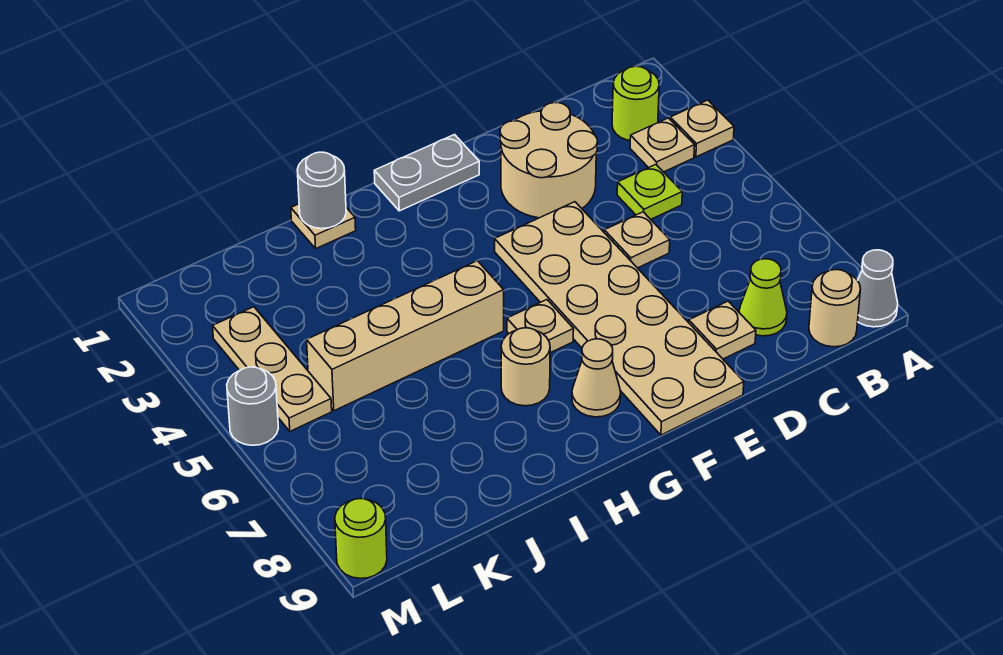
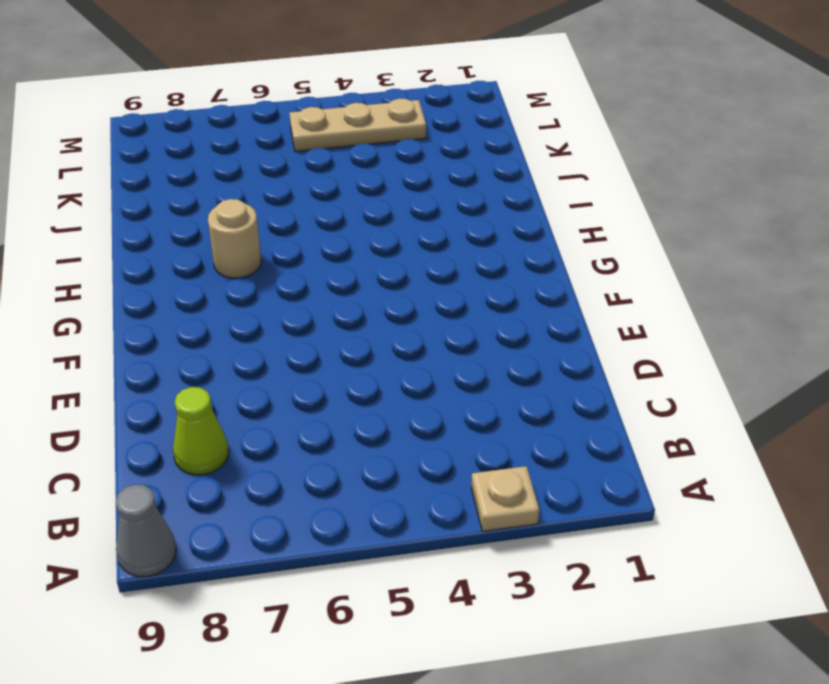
none -> lime 1x1 round brick [612,66,659,140]
none -> tan 1x1 plate [630,118,695,172]
none -> tan 1x1 round brick [809,270,861,347]

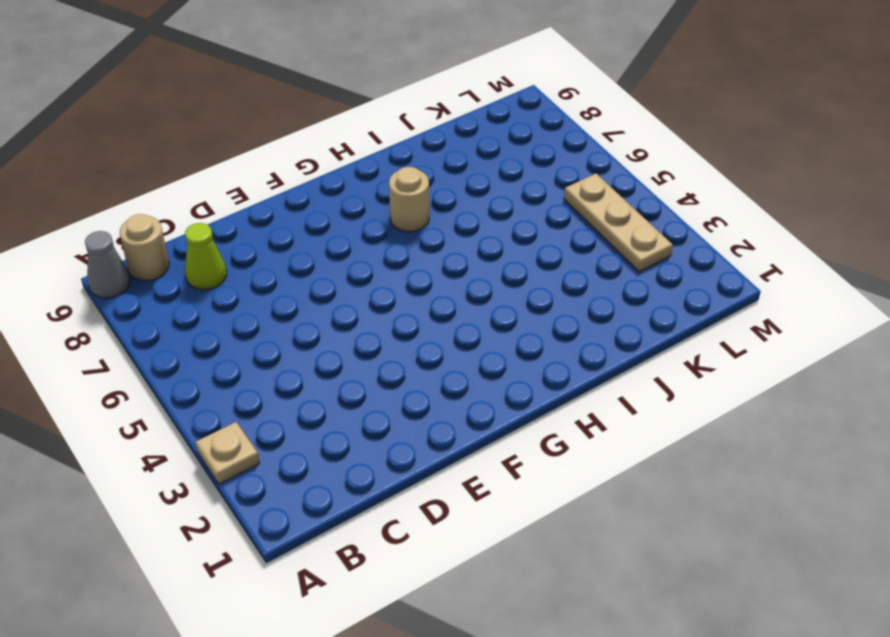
none -> lime 1x1 round brick [612,66,659,140]
none -> tan 1x1 plate [630,118,695,172]
none -> lime 1x1 plate [617,165,682,219]

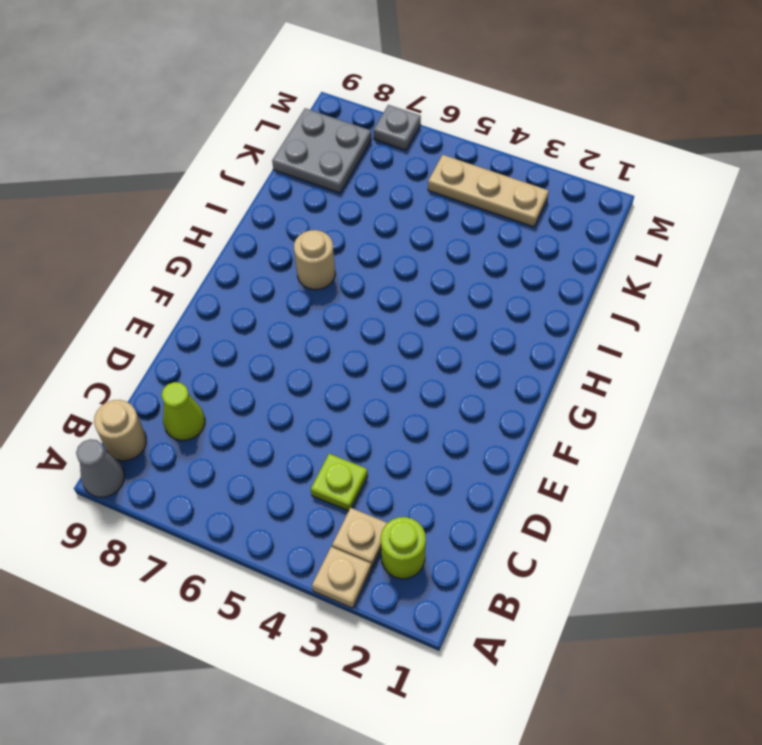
grey 2x2 plate [272,108,371,193] -> none
grey 1x1 plate [373,105,421,150] -> none
none -> tan 2x2 round brick [500,102,598,218]
none -> tan 1x1 plate [604,212,670,268]
none -> tan 1x1 plate [689,301,756,359]

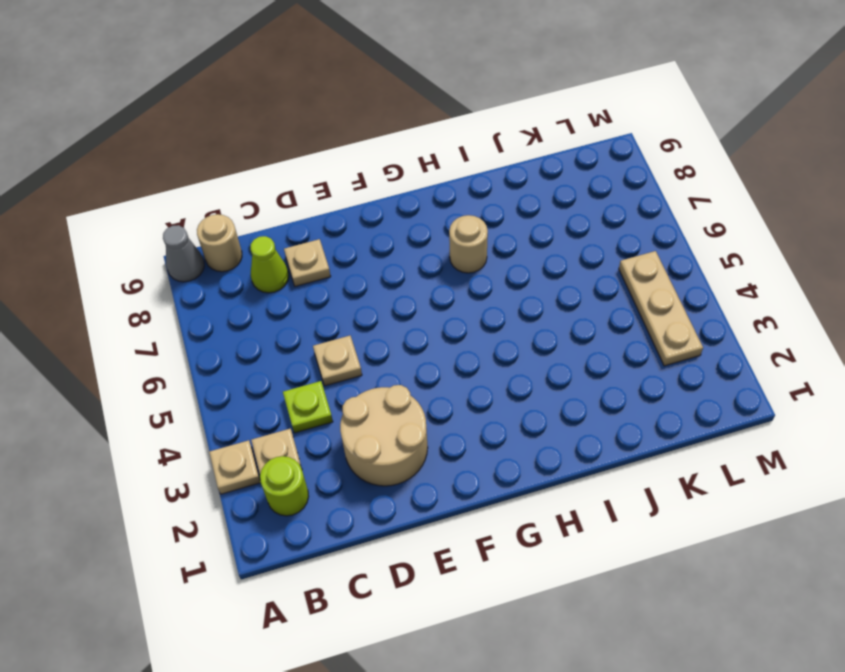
none -> tan 2x6 plate [495,202,744,435]
none -> grey 1x2 plate [374,135,479,211]
none -> tan 1x1 plate [507,300,574,353]

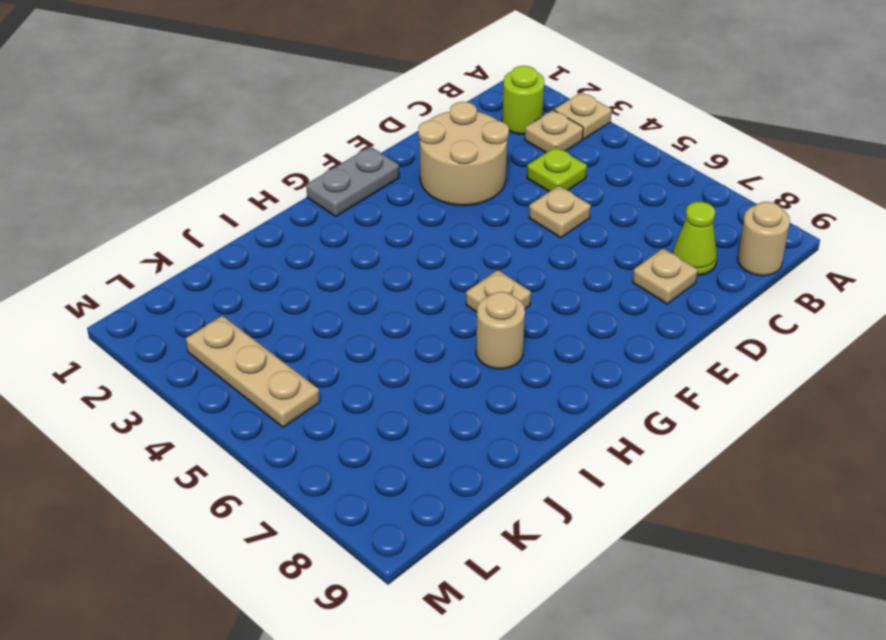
none -> grey 1x1 cone [858,250,898,327]
none -> tan 2x6 plate [495,202,744,435]
none -> tan 1x1 cone [572,339,621,417]

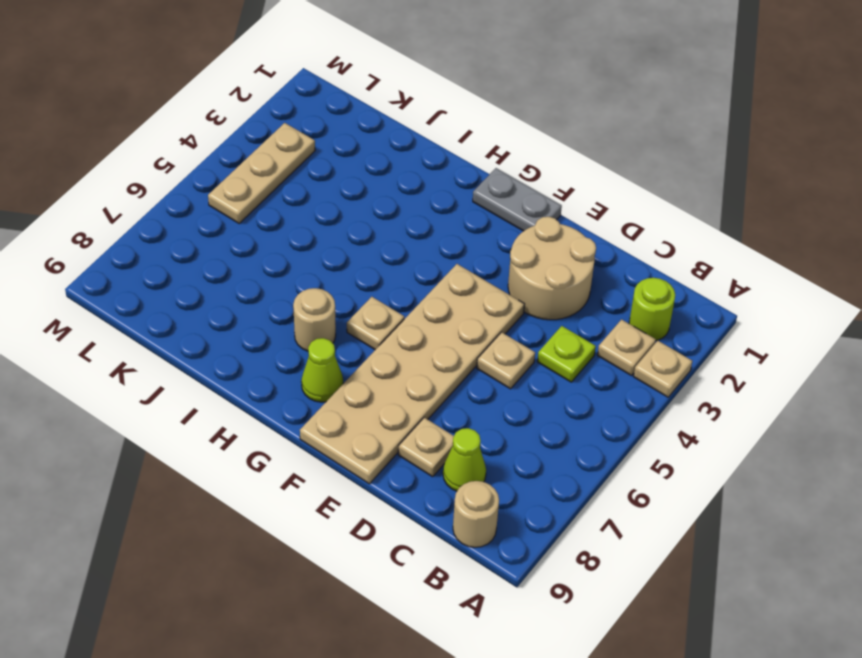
lime 1x1 cone [301,338,343,402] -> tan 1x1 cone [572,339,621,417]
none -> grey 1x1 cone [858,250,898,327]
none -> tan 1x4 brick [307,261,504,411]
none -> tan 1x1 plate [291,204,356,248]

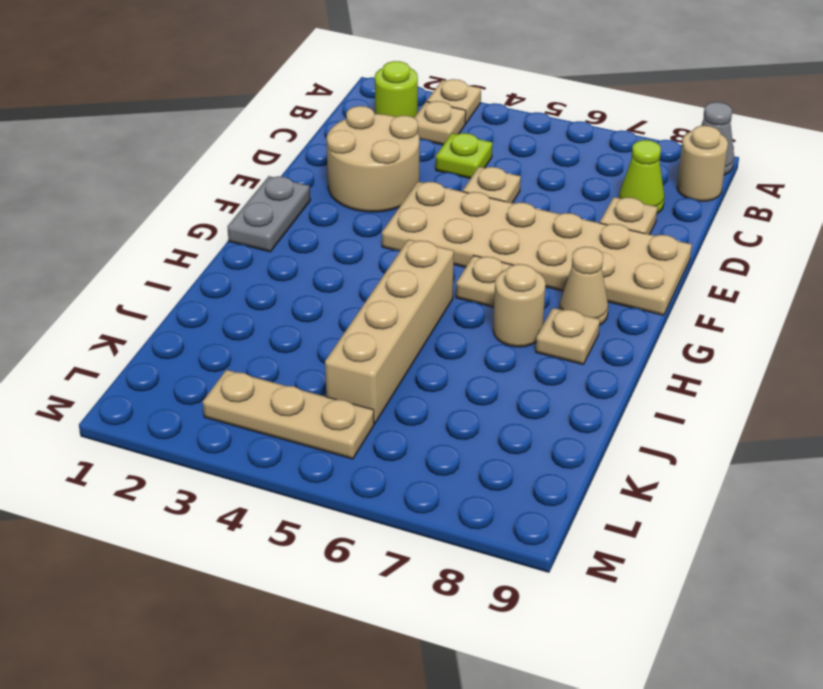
tan 1x1 plate [536,308,600,364] -> tan 1x1 plate moved to [291,204,356,248]
none -> grey 1x1 round brick [227,367,278,445]
none -> lime 1x1 round brick [335,499,387,579]
none -> grey 1x1 round brick [297,152,346,229]

